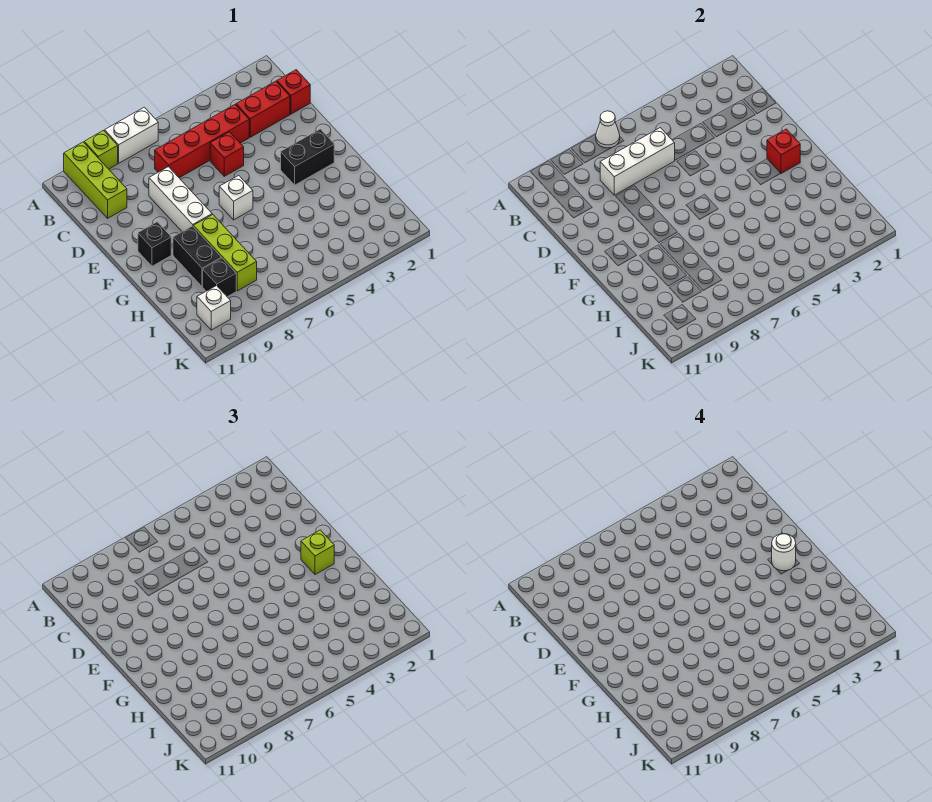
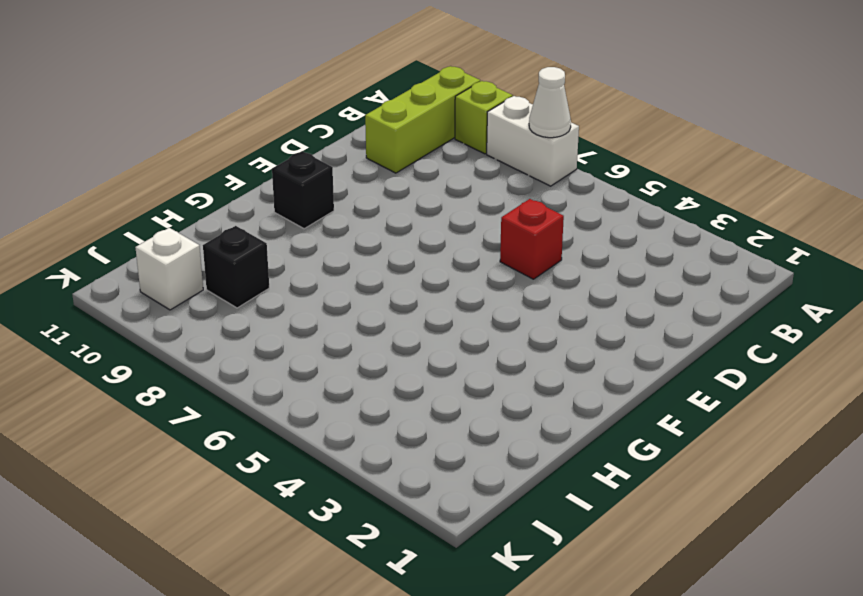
none -> red 1x1 brick [277,70,310,114]
none -> red 1x2 brick [236,81,290,137]
none -> red 1x4 brick [155,105,249,178]

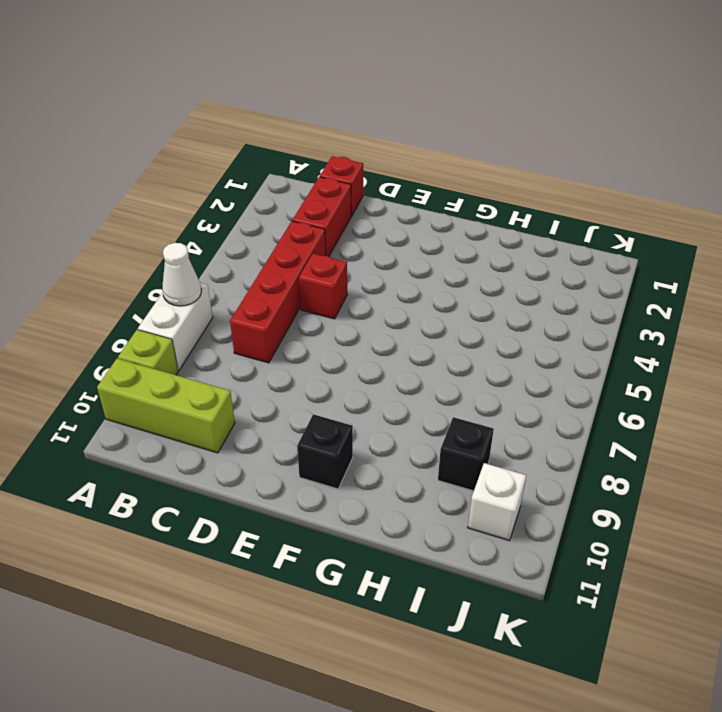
none -> white 1x3 brick [149,167,212,232]
none -> black 1x2 brick [281,129,334,185]
none -> white 1x1 brick [219,175,253,220]

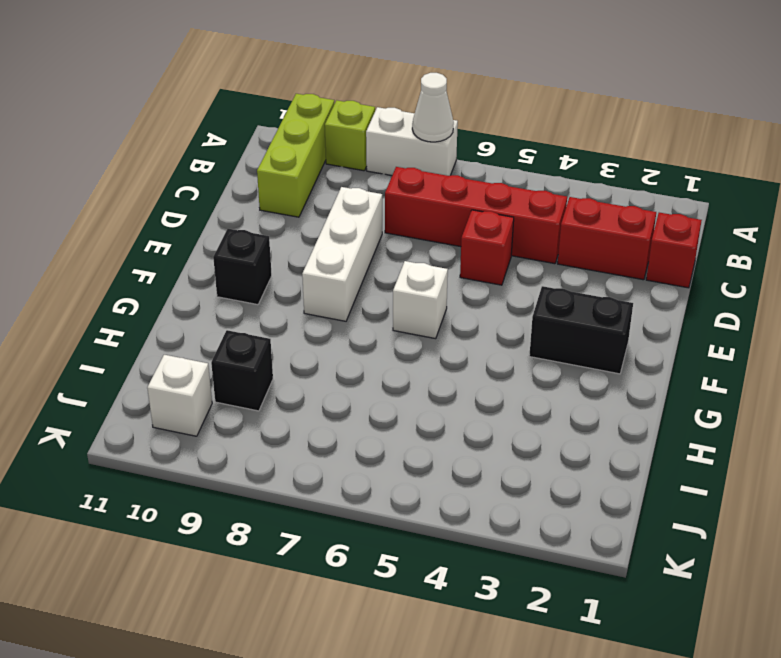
none -> lime 1x3 brick [193,214,257,291]
none -> black 1x2 brick [173,226,221,287]
none -> white 1x3 brick [600,128,675,195]

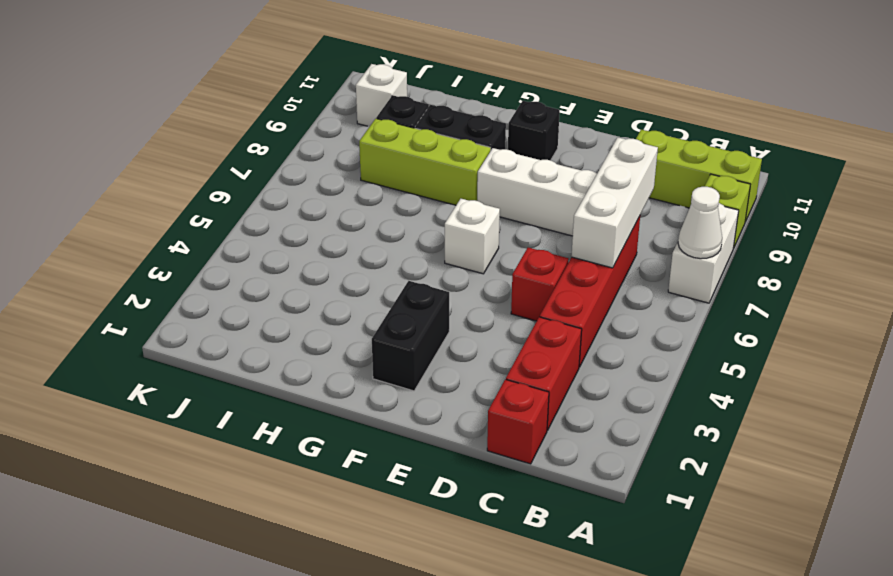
none -> red 1x1 brick [767,129,800,174]
none -> lime 1x1 brick [301,530,334,575]
none -> white 1x1 round brick [772,534,796,571]

